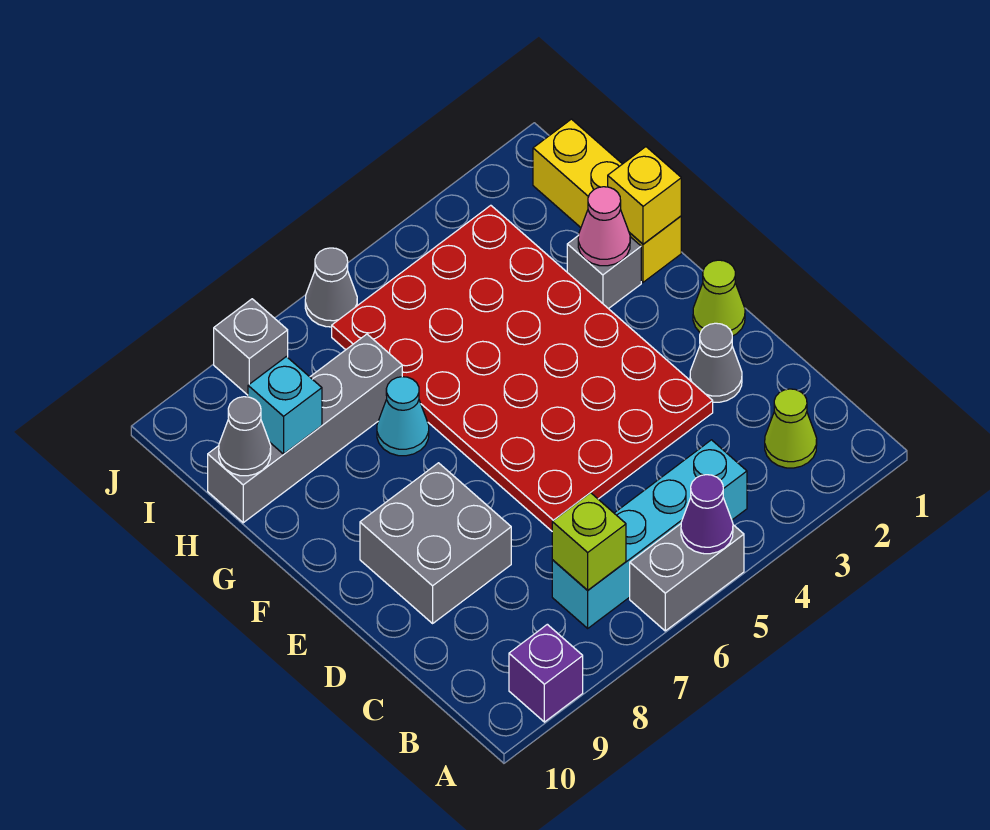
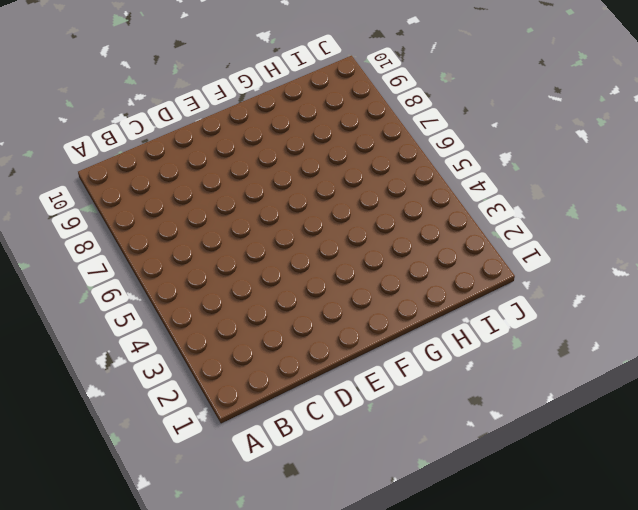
none -> grey 1x2 brick [630,524,744,631]
none -> purple 1x1 brick [509,624,583,722]
none -> lime 1x1 cone [765,389,817,468]

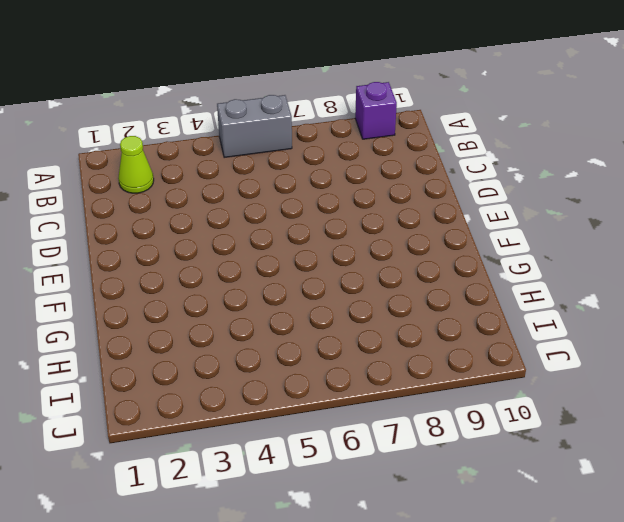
none -> cyan 1x4 brick [552,440,747,628]
none -> grey 1x1 cone [690,323,742,402]
none -> red 4x6 plate [332,205,713,531]

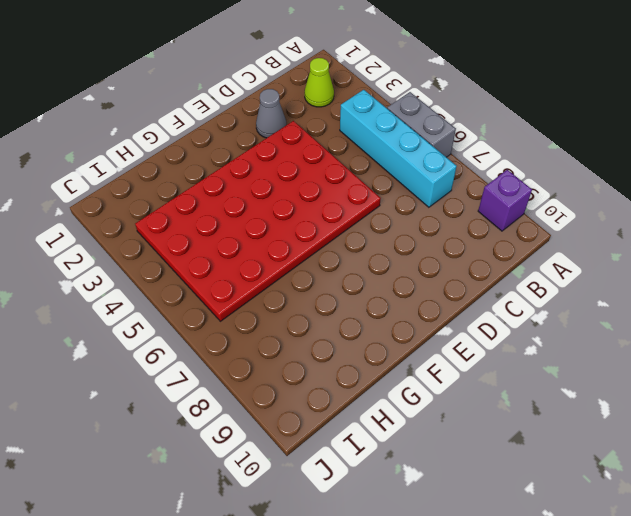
none -> grey 2x2 brick [360,463,511,623]
none -> lime 1x1 cone [693,260,745,336]
none -> yellow 1x3 brick [533,119,681,282]

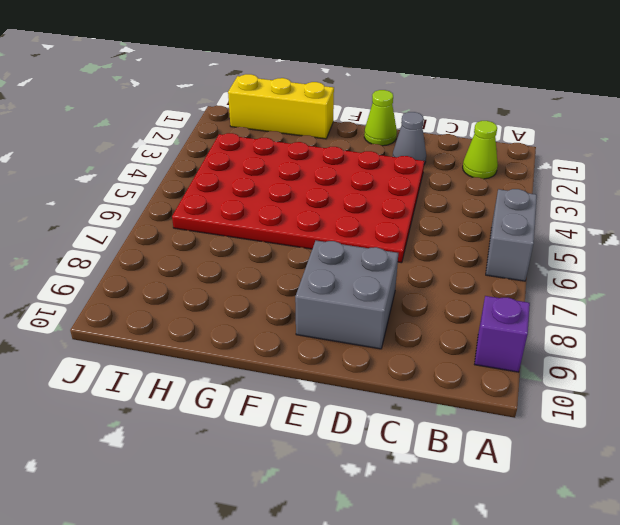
none -> cyan 1x4 brick [552,440,747,628]
none -> grey 1x1 brick [567,235,641,309]
none -> cyan 1x1 cone [377,377,429,456]

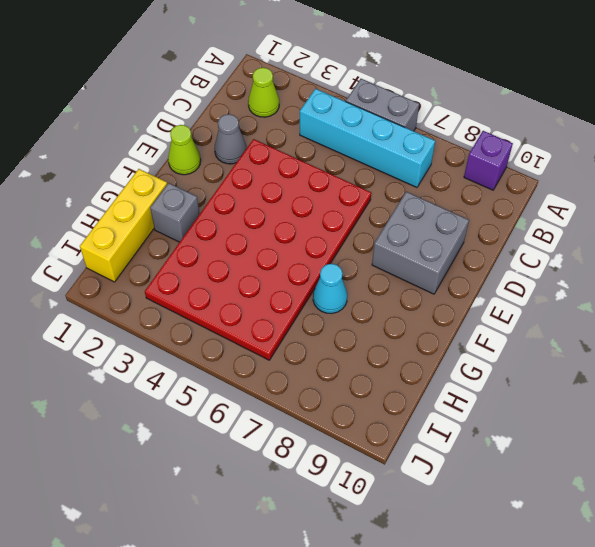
none -> grey 1x4 brick [208,334,402,523]
none -> grey 1x1 cone [305,248,357,327]
none -> grey 1x1 brick [214,299,288,395]

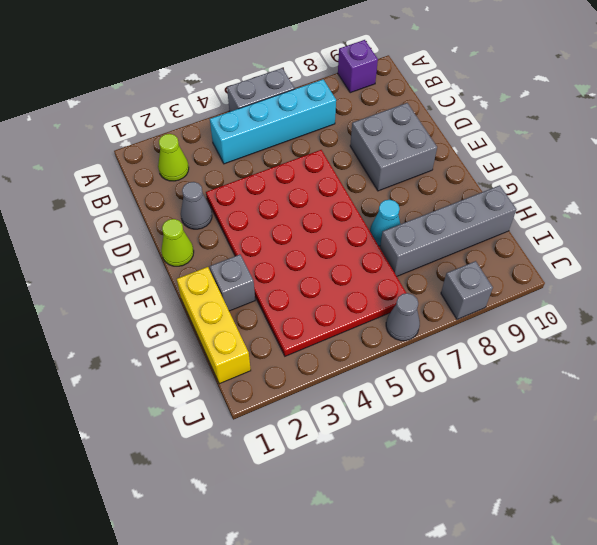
none -> purple 1x1 cone [681,475,733,554]
none -> lime 1x1 brick [552,493,626,590]
none -> yellow 1x1 brick [608,147,681,244]

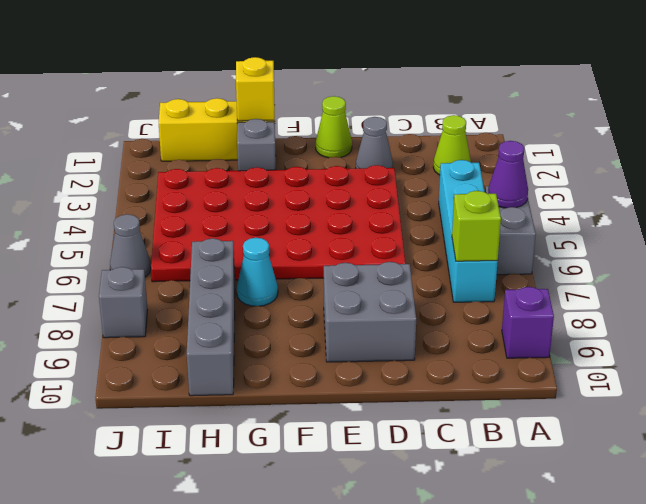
none -> pink 1x1 cone [578,187,630,266]
none -> cyan 1x1 brick [248,357,322,454]
none -> grey 1x1 cone [219,397,271,476]

